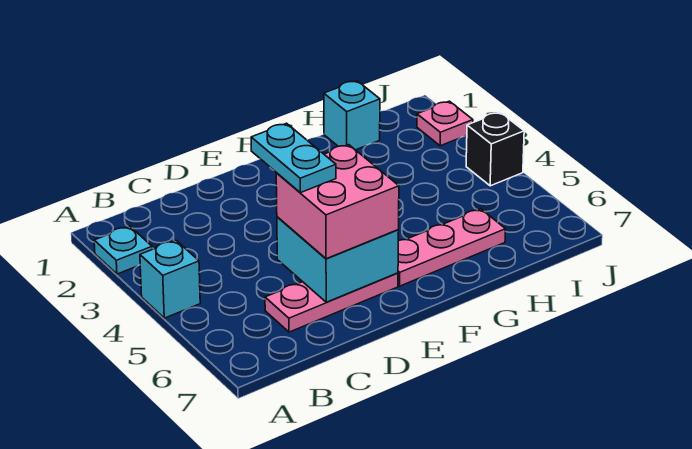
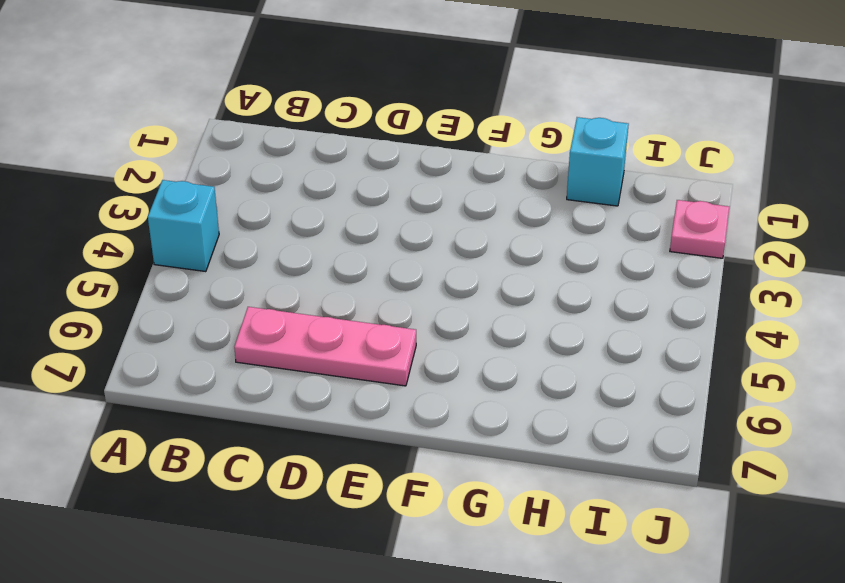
none -> cyan 1x1 plate [94,226,152,274]
none -> pink 1x3 plate [398,209,506,286]

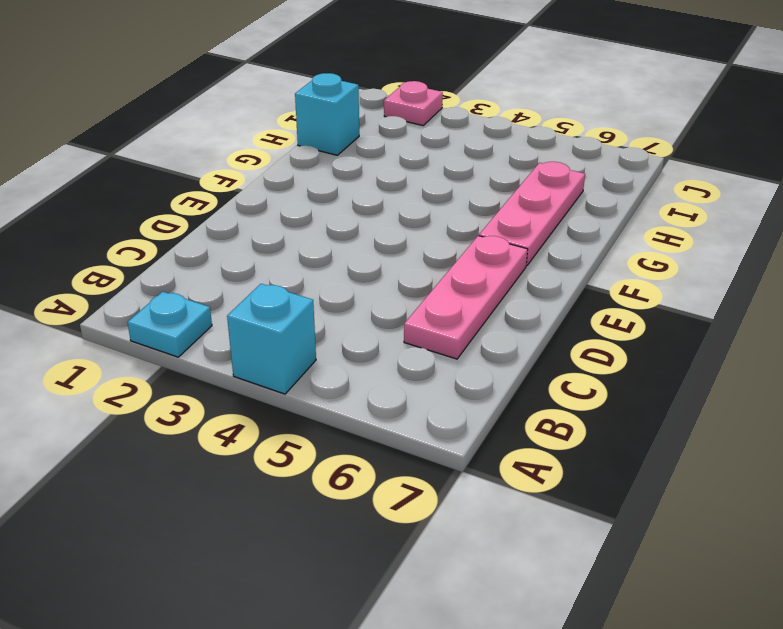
none -> black 1x1 brick [466,112,524,186]
none -> cyan 2x2 brick [277,217,399,302]

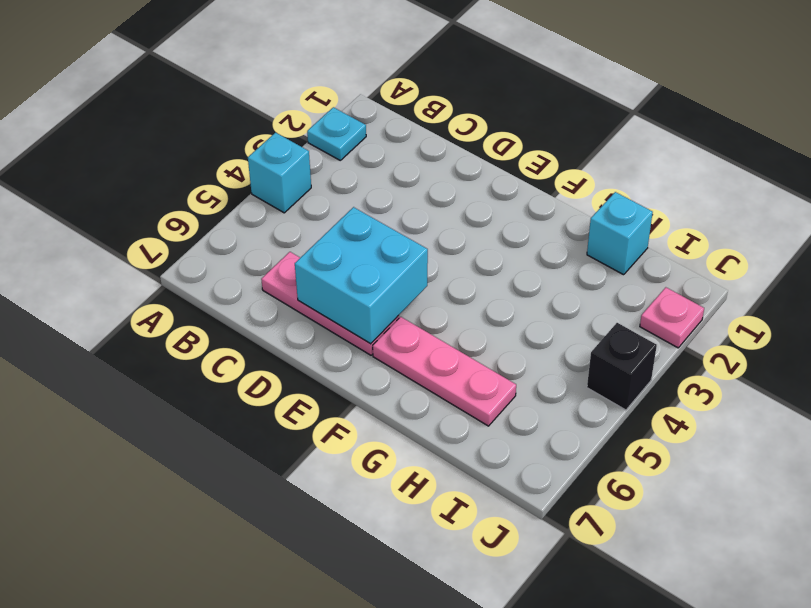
none -> pink 2x2 brick [276,145,399,259]
none -> cyan 1x2 plate [251,123,336,193]

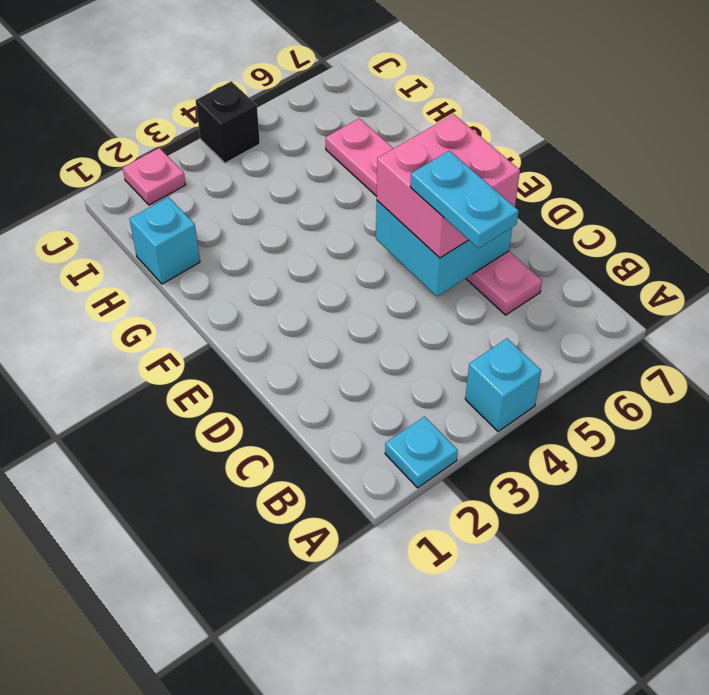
cyan 1x2 plate [410,151,519,248] -> cyan 1x2 plate turned to [251,123,336,193]

